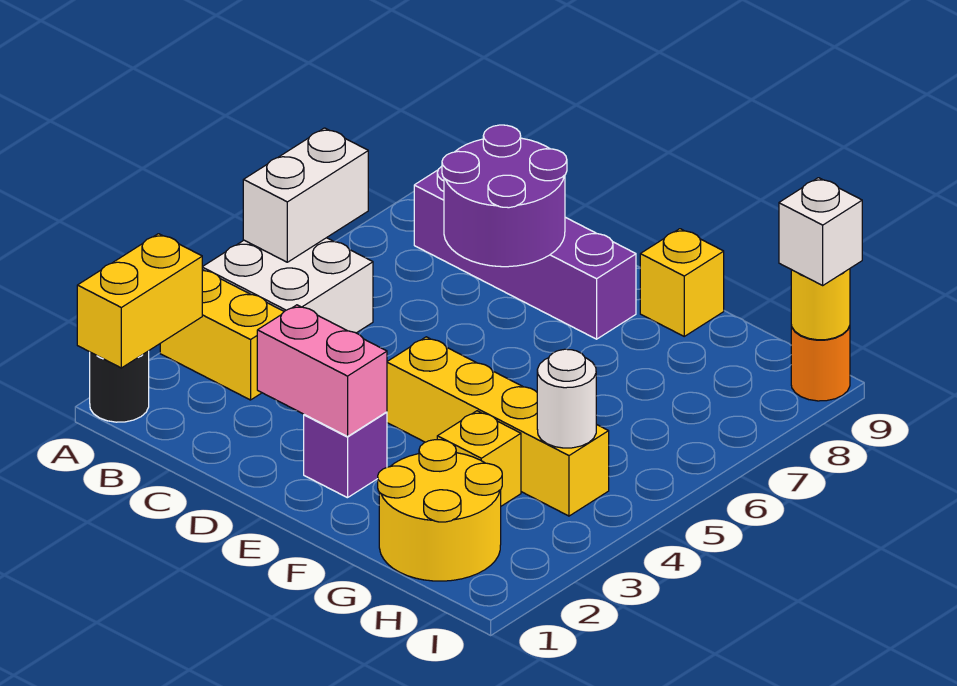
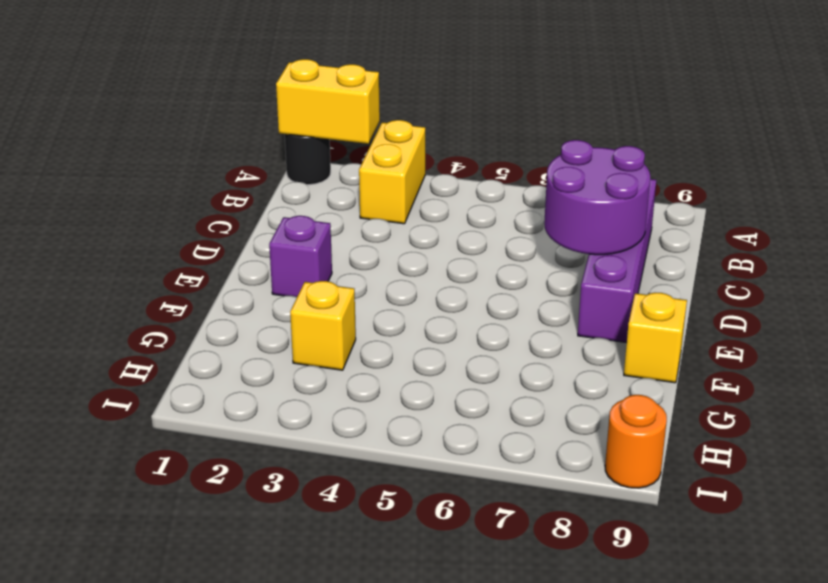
none -> white 2x2 brick [202,238,373,333]
none -> yellow 1x4 brick [387,337,609,516]
none -> yellow 2x2 round brick [378,440,502,581]

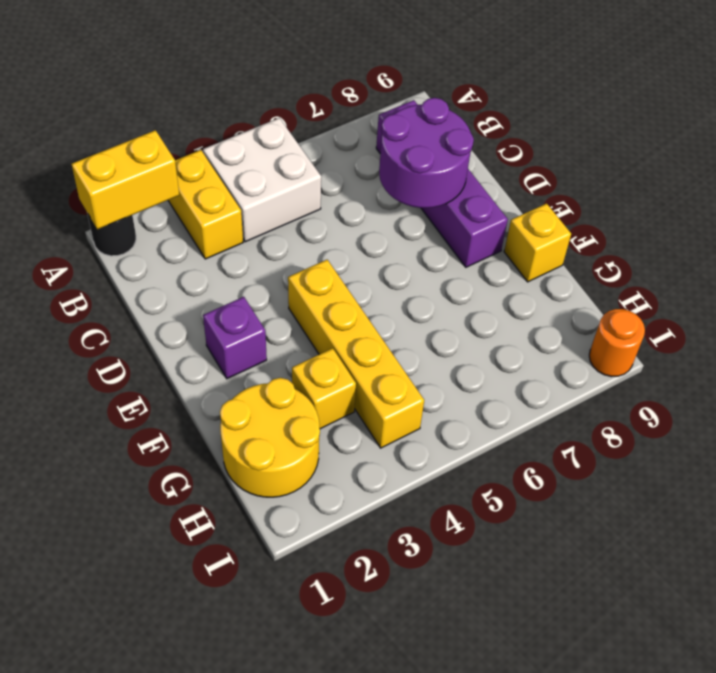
none -> white 1x2 brick [243,128,368,262]
none -> pink 1x2 brick [257,305,387,437]
none -> white 1x1 round brick [537,349,596,448]

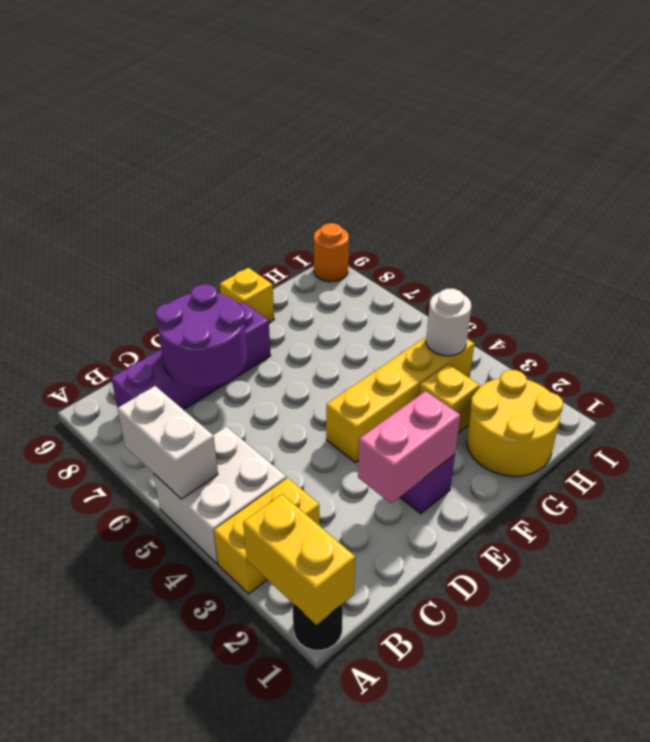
none -> yellow 1x1 round brick [791,269,850,340]
none -> white 1x1 brick [779,178,862,285]

